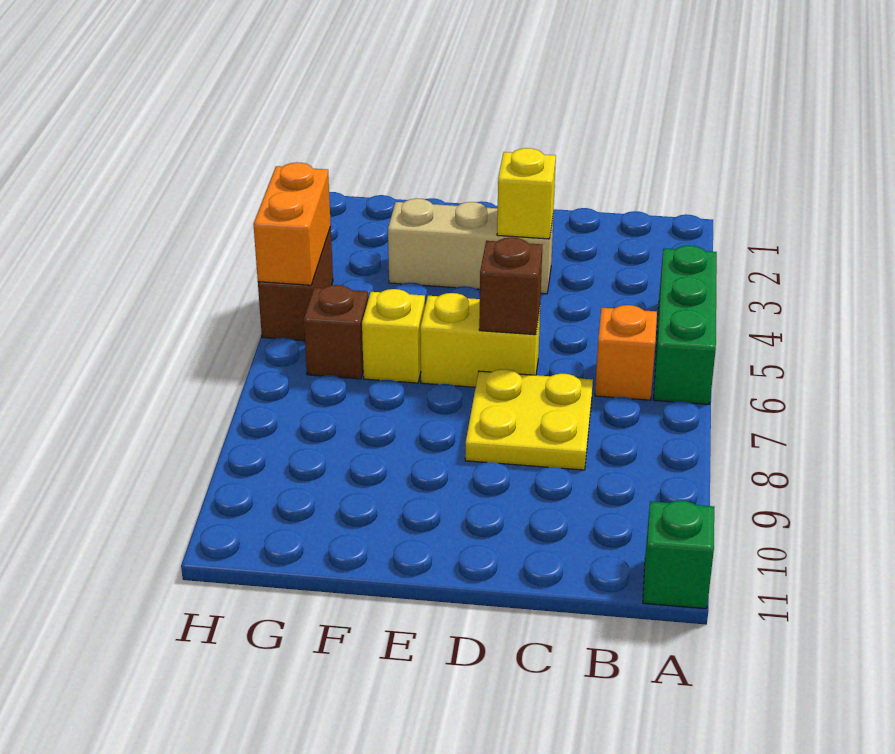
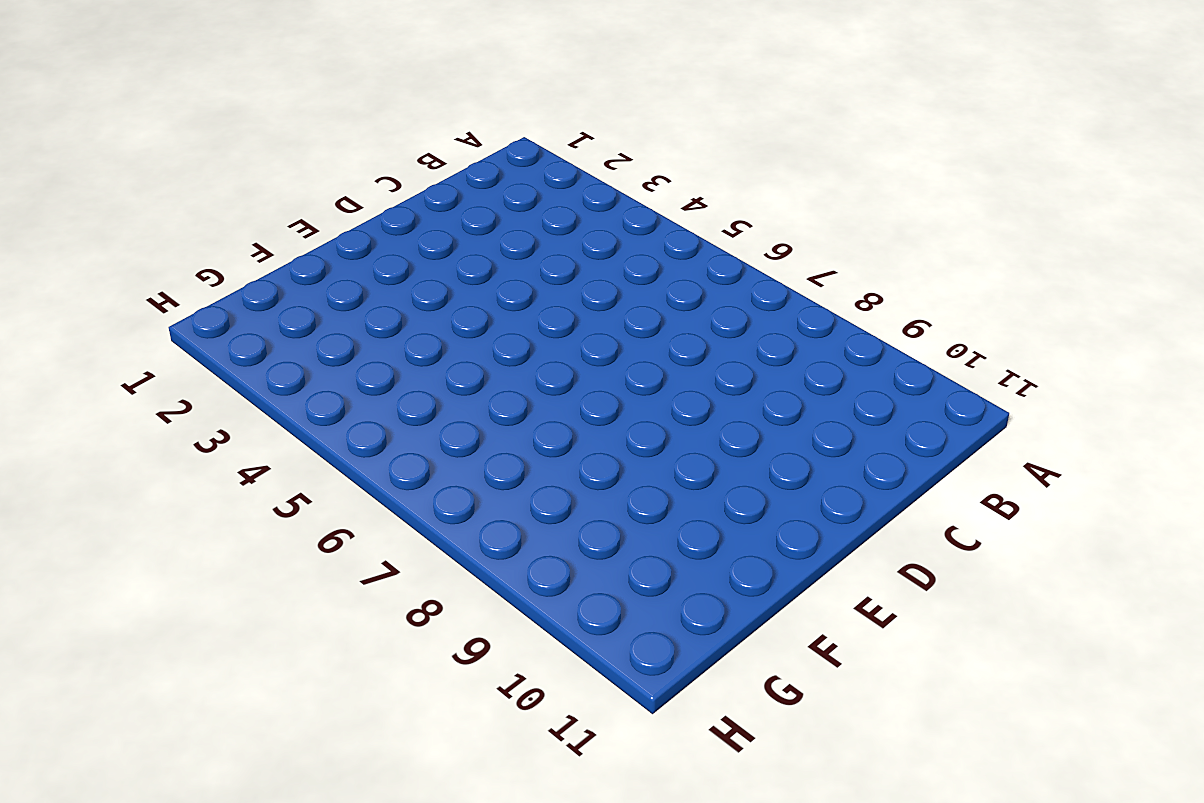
none -> green 1x3 brick [654,245,717,404]
none -> green 1x1 brick [643,501,714,609]
none -> orange 1x1 brick [595,305,657,400]

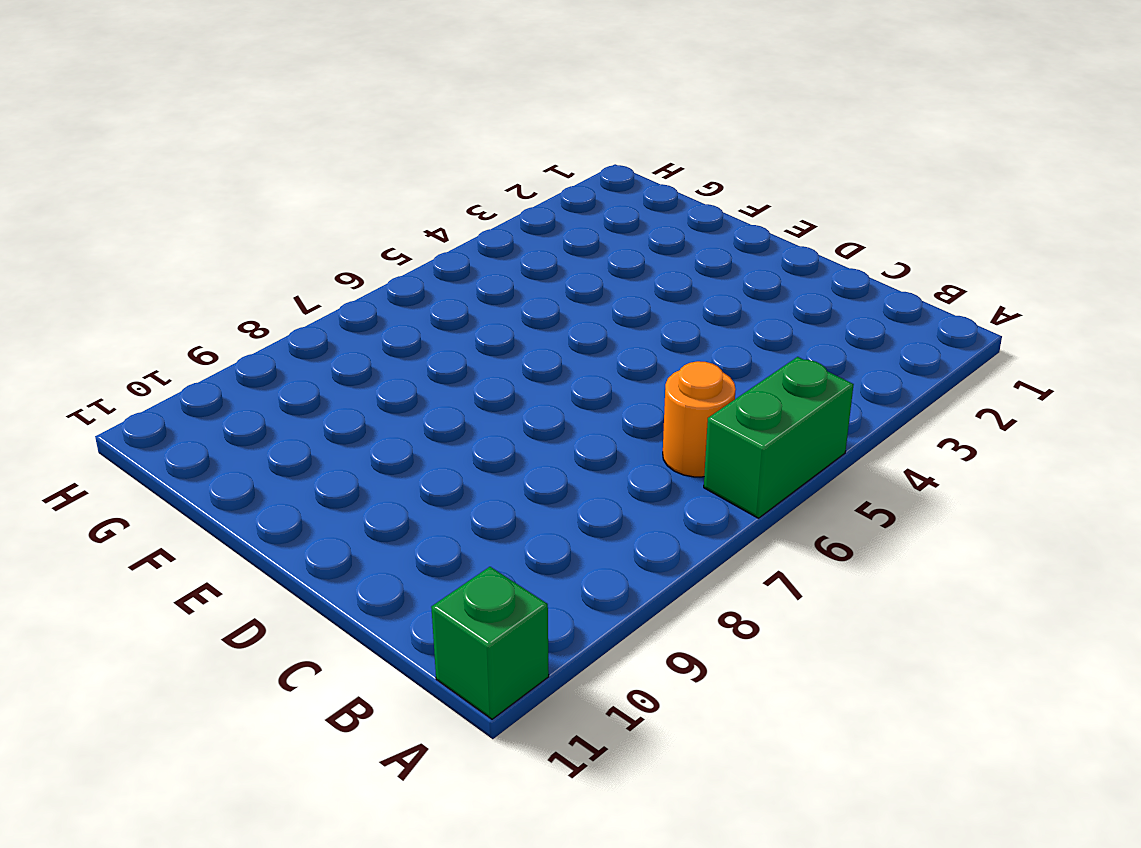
green 1x2 brick [704,357,854,518] -> green 1x3 brick [654,245,717,404]
orange 1x1 round brick [663,361,736,477] -> orange 1x1 brick [595,305,657,400]
none -> yellow 2x2 plate [465,369,593,470]
none -> tan 1x3 brick [388,198,553,294]
none -> yellow 1x2 brick [420,293,540,387]

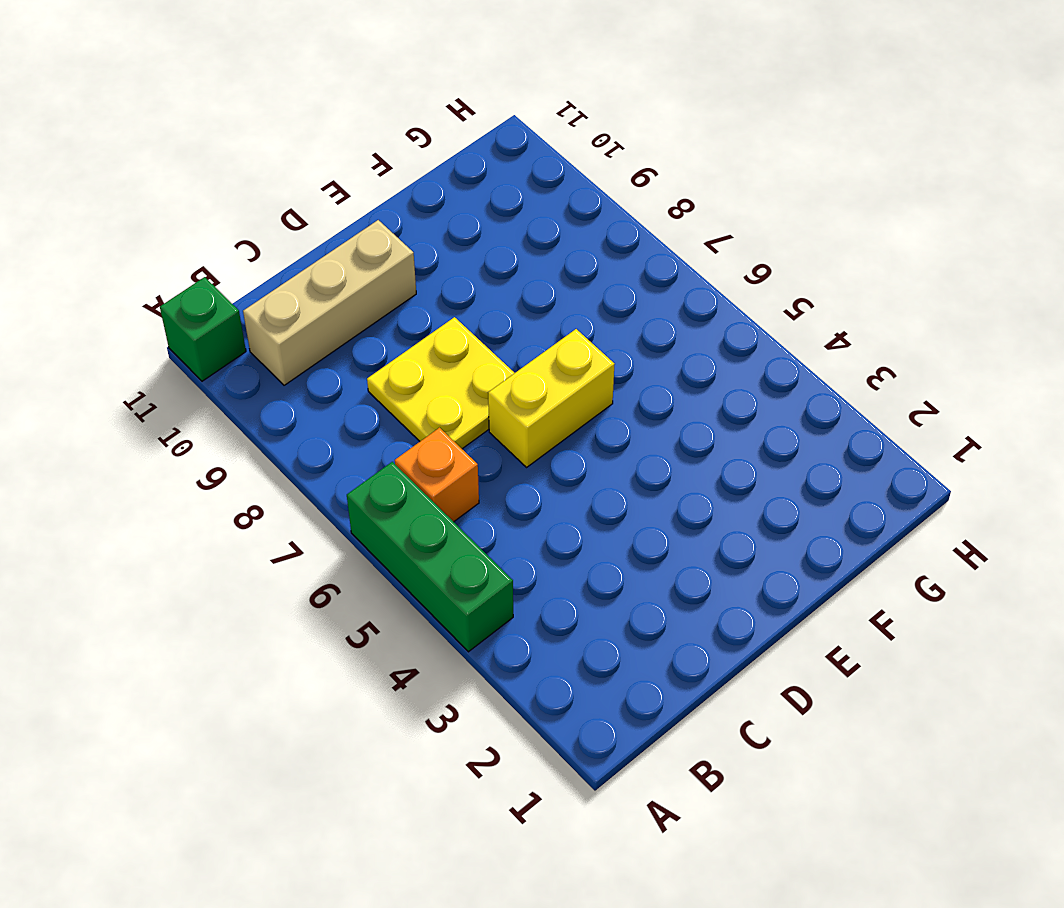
tan 1x3 brick [243,220,416,385] -> tan 1x3 brick moved to [388,198,553,294]
none -> yellow 1x1 brick [362,289,425,383]
none -> brown 1x1 brick [304,285,368,379]
none -> brown 1x2 brick [258,228,333,341]

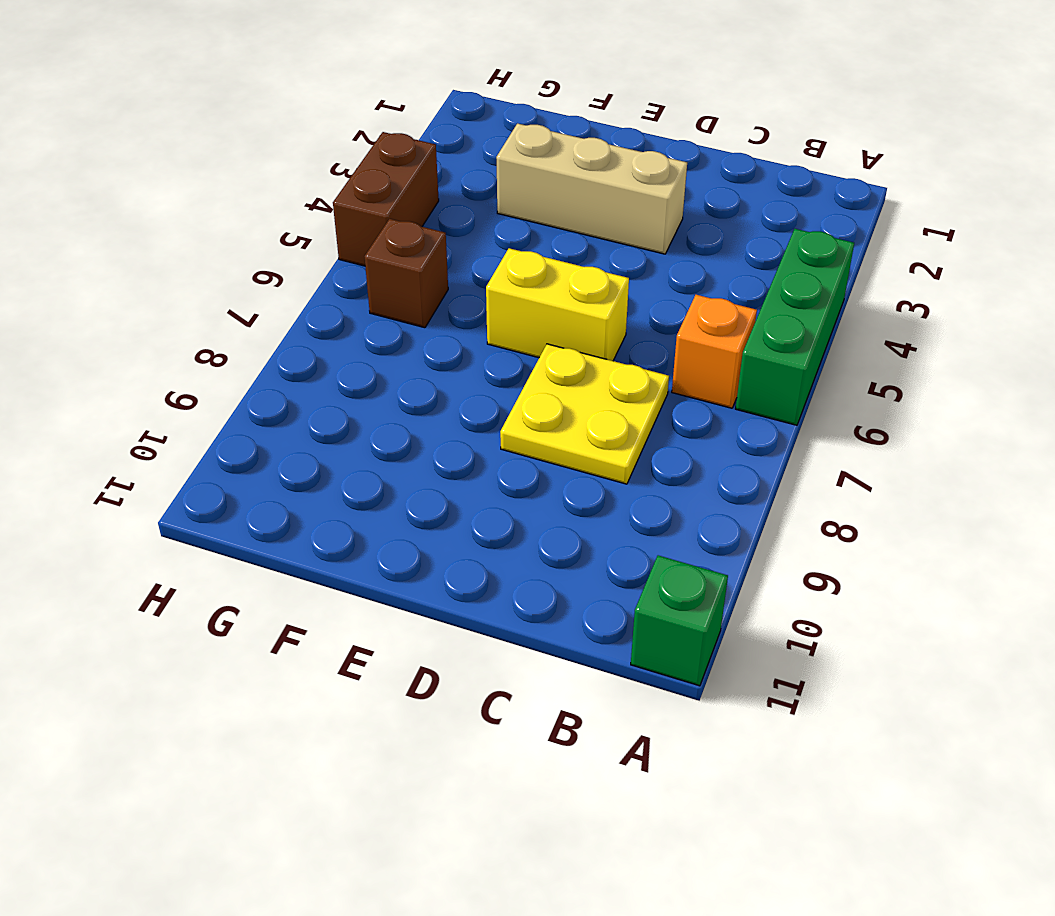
none -> yellow 1x1 brick [362,289,425,383]
none -> yellow 1x1 brick [497,148,556,239]
none -> brown 1x1 brick [479,237,542,335]

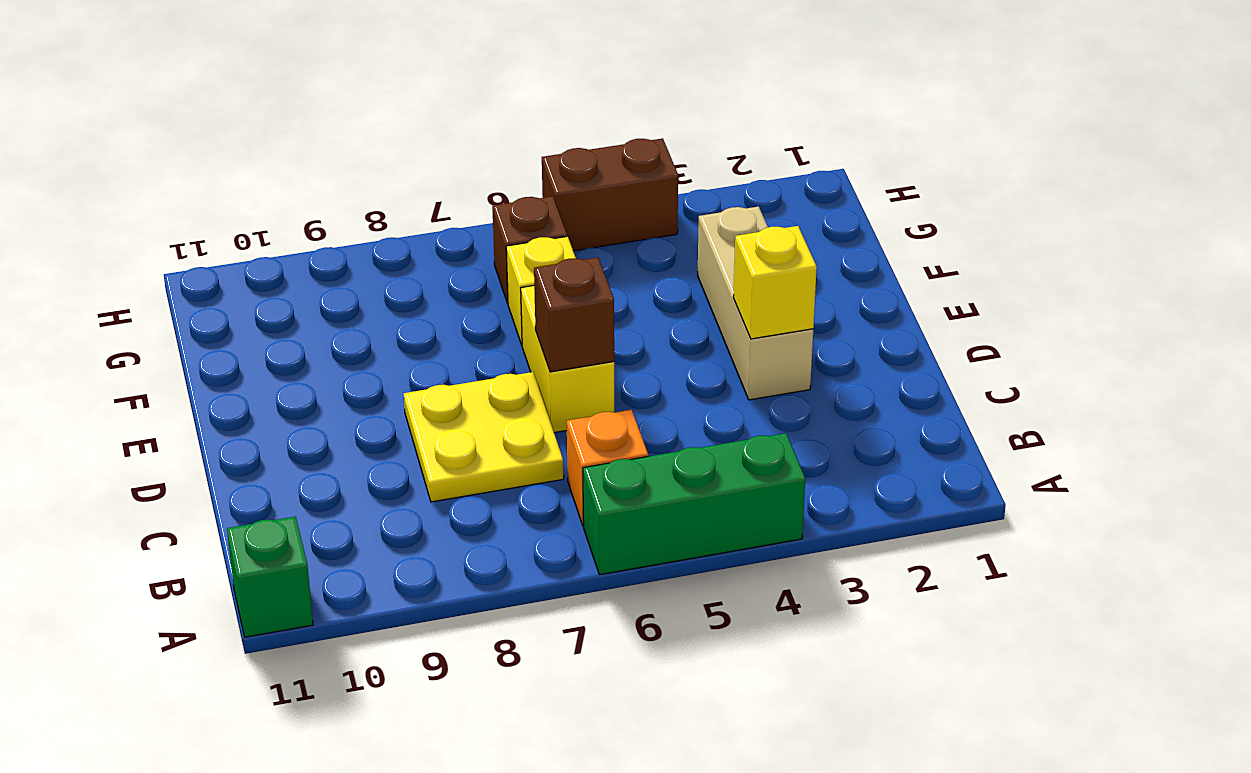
none -> orange 1x2 brick [254,162,331,285]

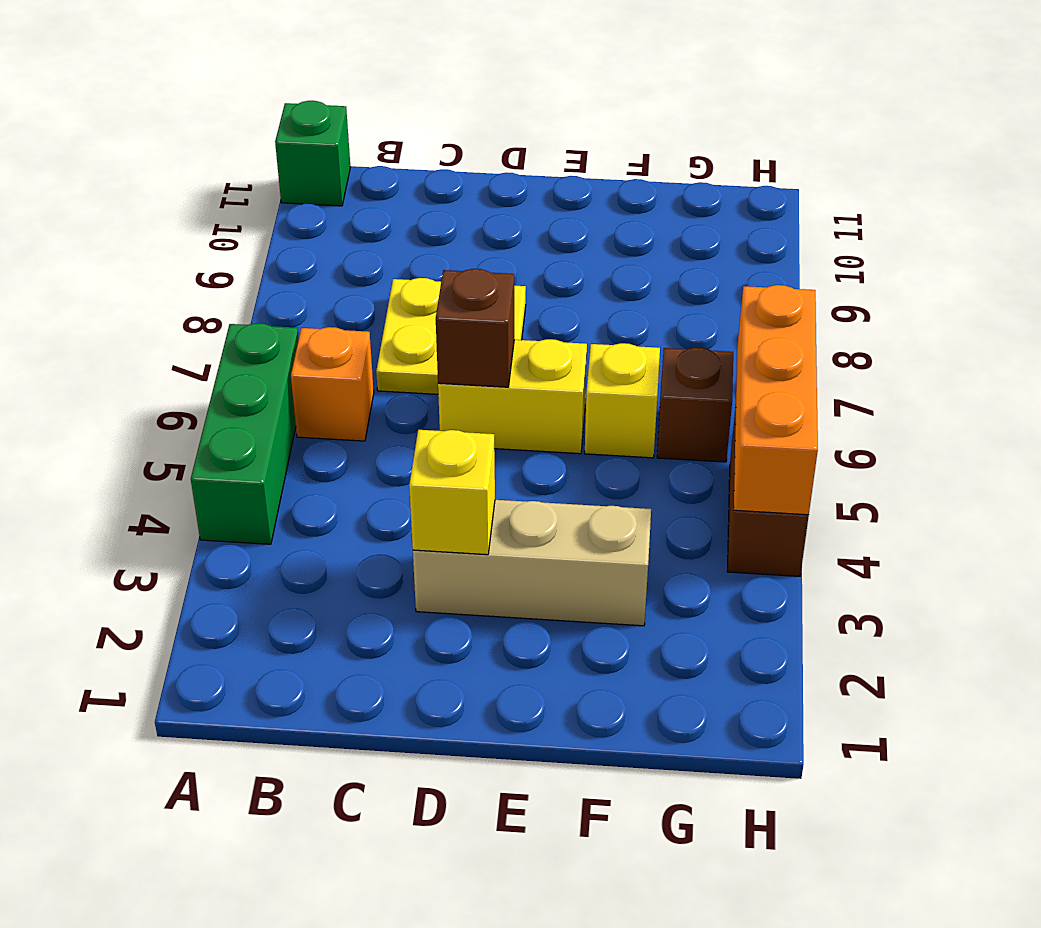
orange 1x3 brick [734,285,818,515] -> orange 1x2 brick [254,162,331,285]

